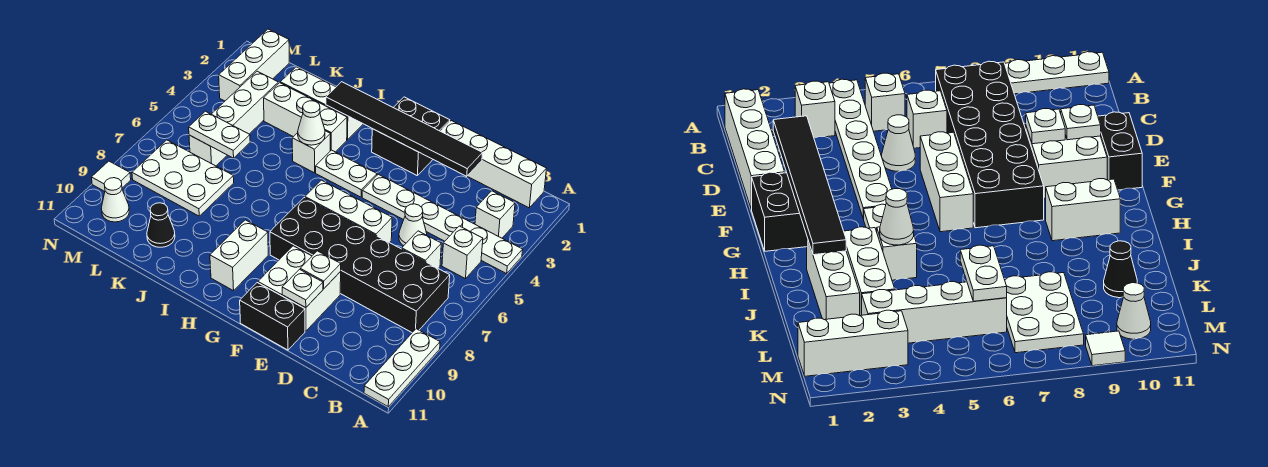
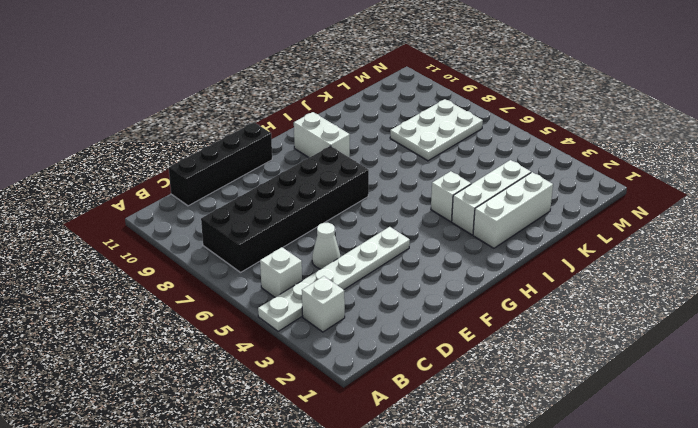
black 1x4 brick [169,122,272,206] -> black 1x2 brick [240,283,305,350]
none -> white 1x3 plate [364,329,440,407]
none -> white 1x4 brick [441,121,547,208]
none -> white 1x1 brick [402,231,441,268]

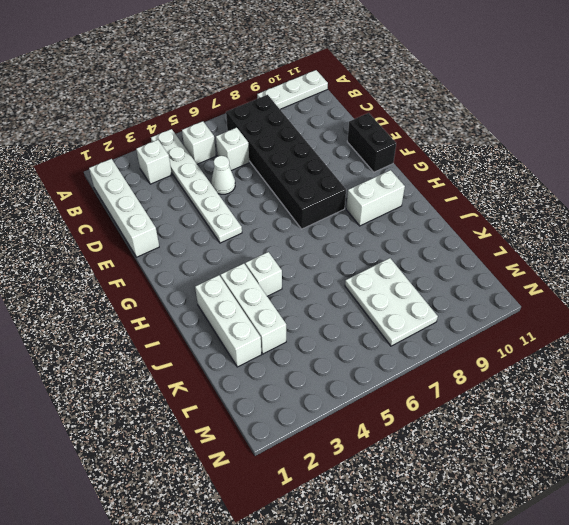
none -> white 1x3 brick [305,180,392,243]
none -> white 2x2 brick [258,246,341,331]
none -> black 2x2 brick [372,97,450,175]

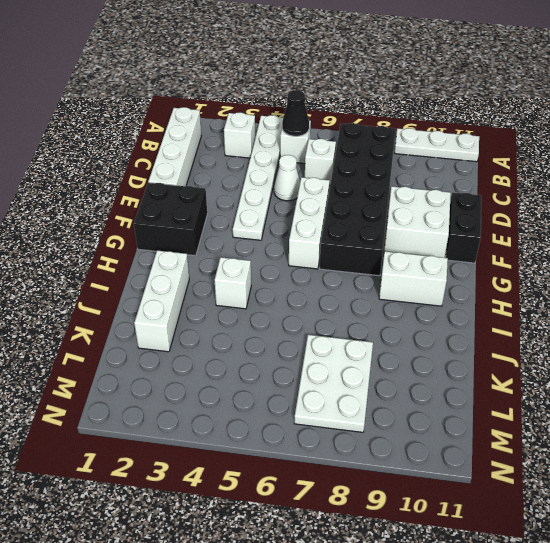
black 1x1 cone [282,90,309,136] -> black 1x1 cone moved to [147,203,175,247]
none -> white 1x2 plate [316,150,377,197]
none -> white 1x3 brick [264,83,347,152]
none -> white 1x4 brick [189,71,278,166]

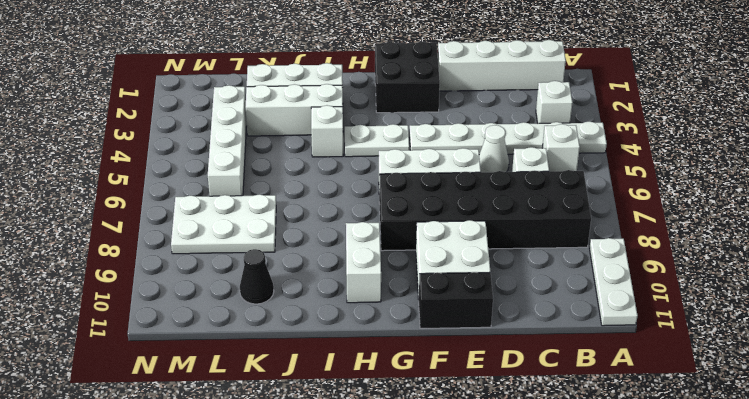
none -> white 1x3 brick [219,29,289,101]
none -> white 1x1 cone [101,178,129,222]
none -> white 1x1 tile [92,161,131,191]

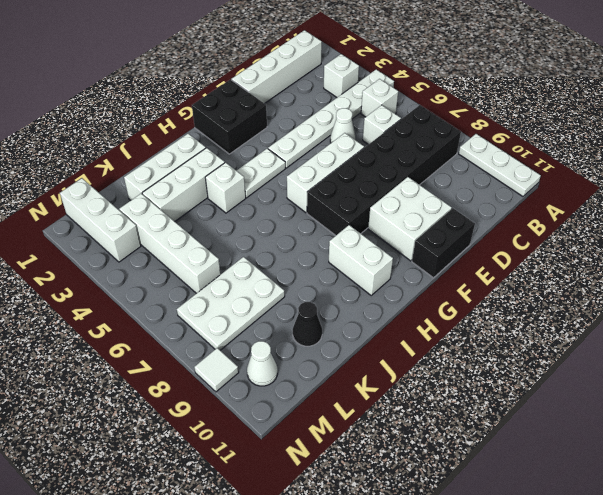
none -> black 1x6 tile [326,82,483,176]
none -> white 1x1 plate [300,251,341,289]
none -> white 1x1 plate [282,269,323,308]

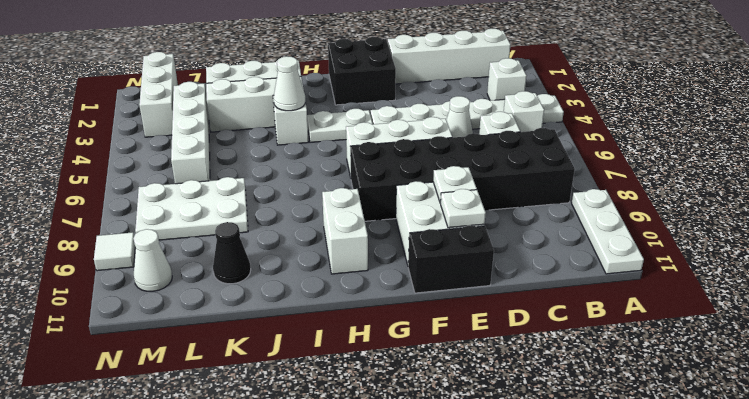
none -> black 1x6 tile [326,82,483,176]
none -> white 1x2 plate [189,111,250,158]

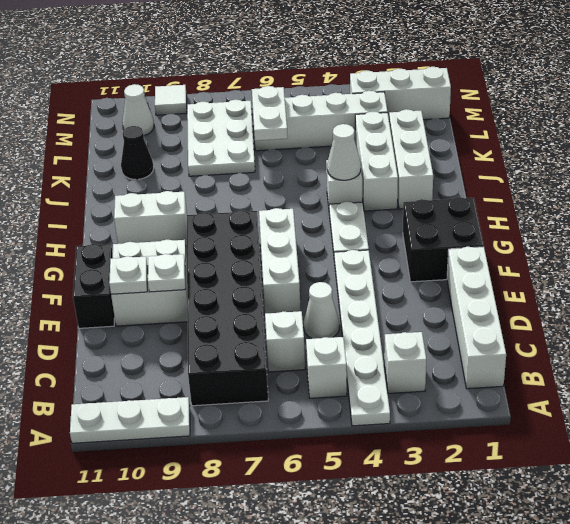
none -> black 1x6 tile [326,82,483,176]

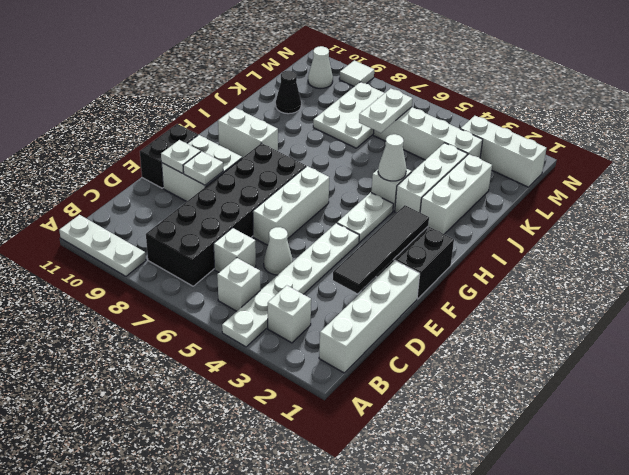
black 1x4 tile [333,205,429,293] -> black 1x6 tile [326,82,483,176]

